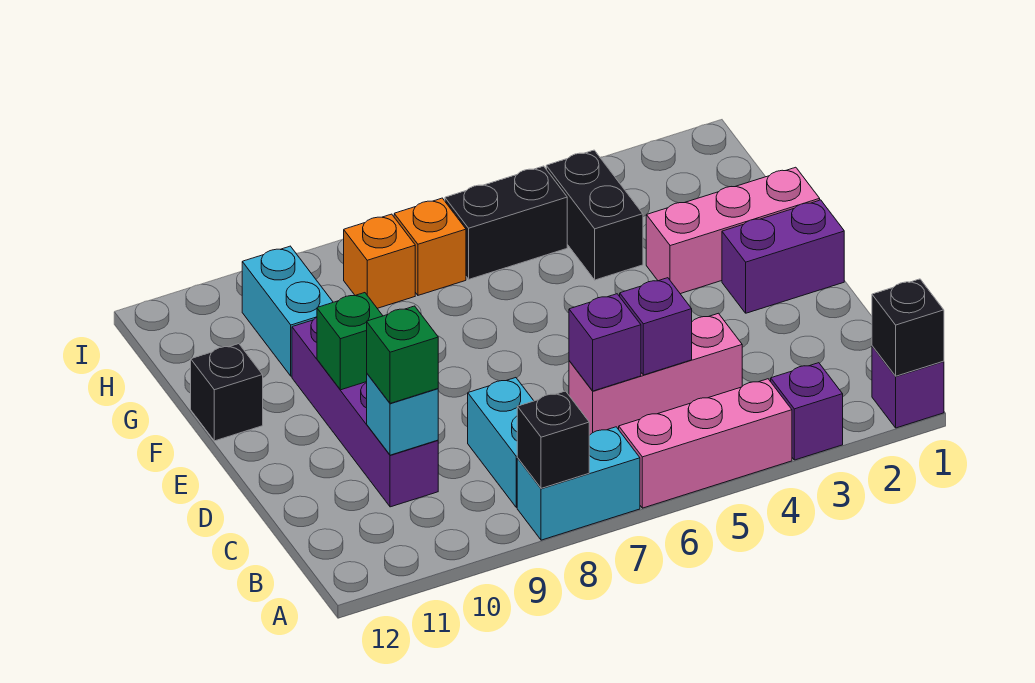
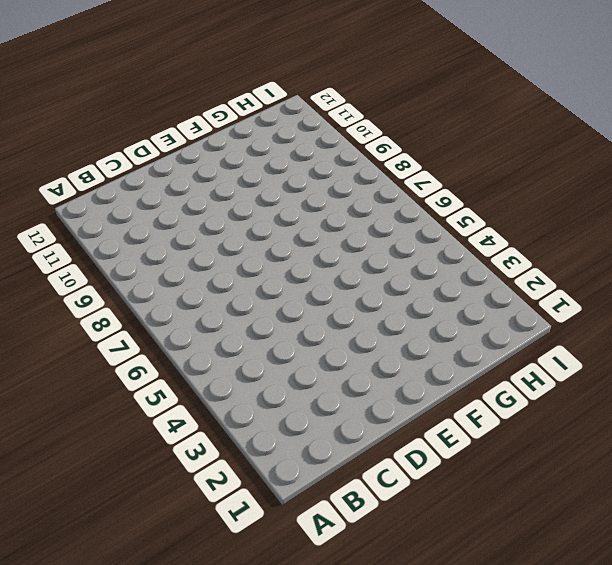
none -> purple 1x1 brick [872,346,944,428]
none -> purple 1x1 brick [771,363,843,460]
none -> pink 1x3 brick [619,379,792,508]

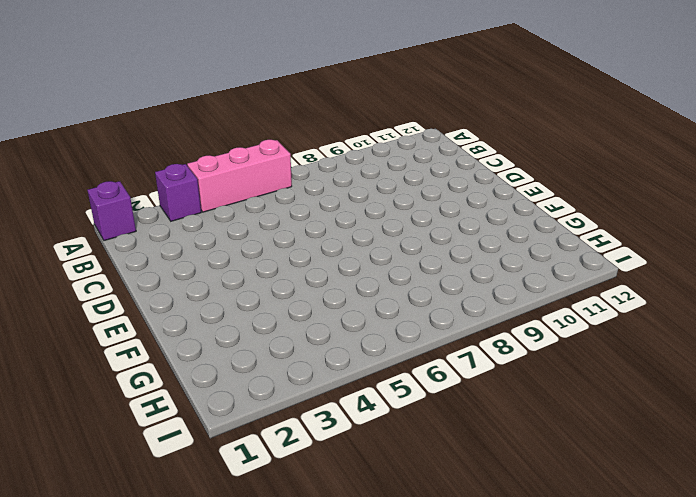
none -> cyan 1x2 brick [517,427,640,540]
none -> cyan 1x2 brick [468,378,534,507]
none -> pink 1x3 brick [569,313,742,435]

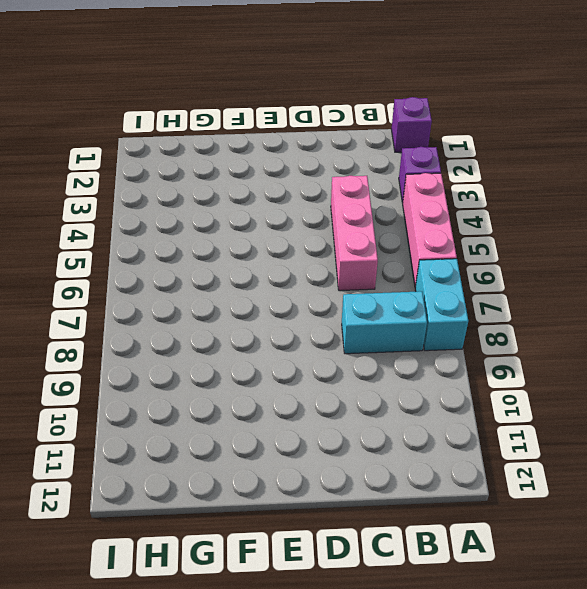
none -> purple 1x4 brick [292,318,438,507]
none -> purple 1x2 brick [722,200,844,313]
none -> pink 1x3 brick [646,167,820,294]

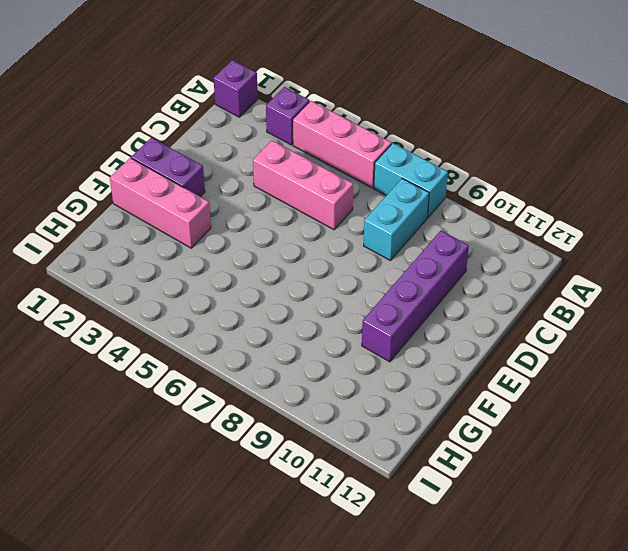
none -> black 1x1 brick [191,344,263,441]
none -> black 1x2 brick [546,150,643,280]
none -> cyan 1x2 brick [242,246,333,376]

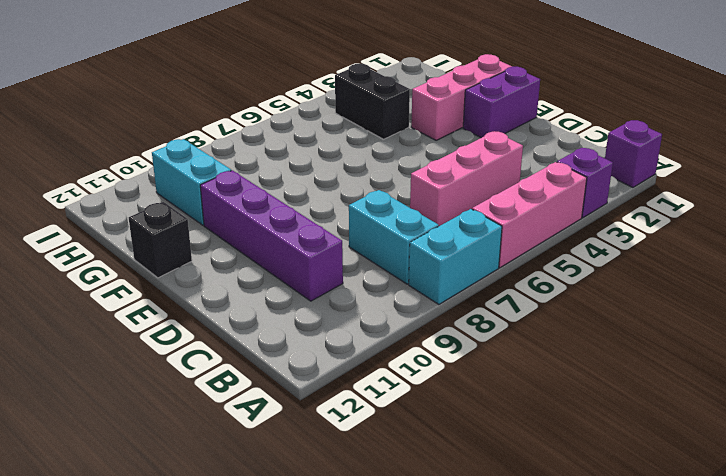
none -> black 1x2 brick [445,166,567,279]
none -> orange 1x1 brick [394,198,466,295]
none -> orange 1x1 brick [344,214,415,308]

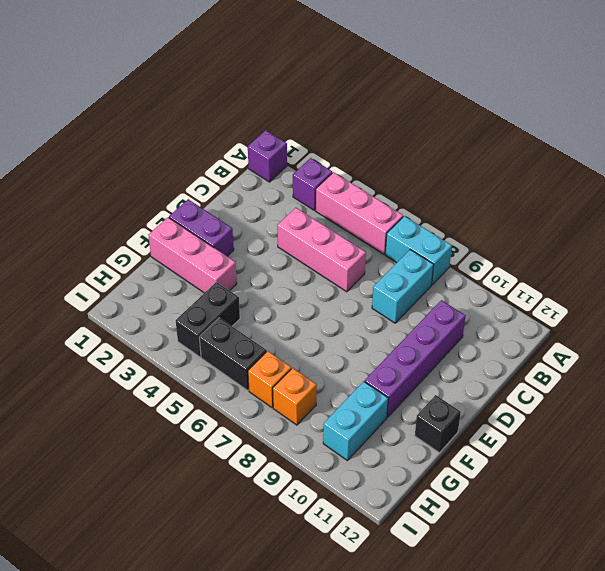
none -> black 1x1 brick [872,279,944,376]
none -> black 1x1 brick [517,391,589,488]
none -> purple 1x1 brick [620,278,692,375]

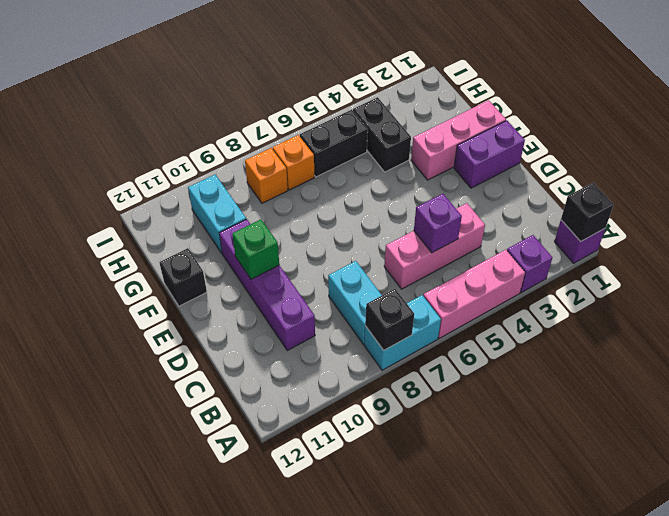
none -> purple 1x1 brick [569,294,641,391]
none -> cyan 1x1 brick [367,374,438,455]
none -> green 1x1 brick [367,306,438,403]

